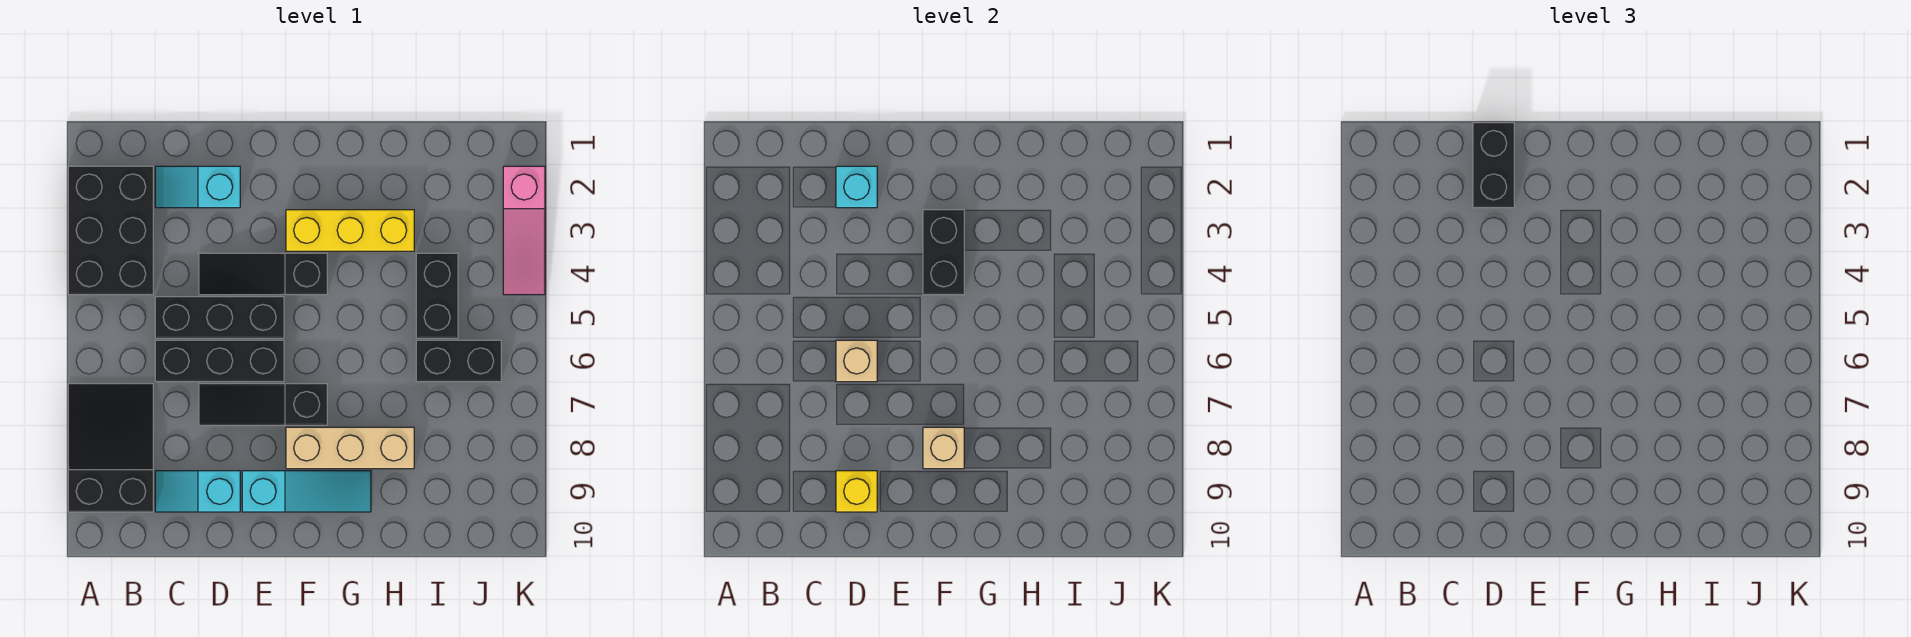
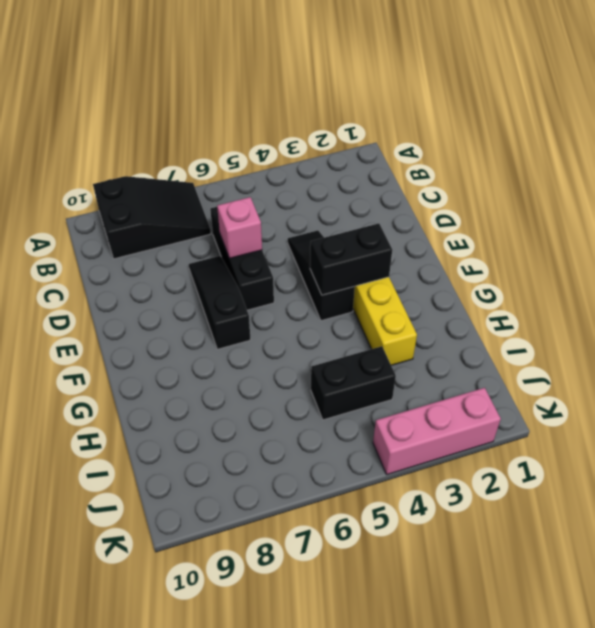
pink 1x1 brick [217,197,262,258] -> tan 1x1 brick [836,340,877,382]
pink 1x3 brick [373,388,501,474] -> pink 1x3 slope [503,166,545,295]
none -> black 2x3 brick [68,166,153,295]
none -> cyan 1x2 slope [155,166,240,208]
none -> black 1x3 brick [155,297,284,338]

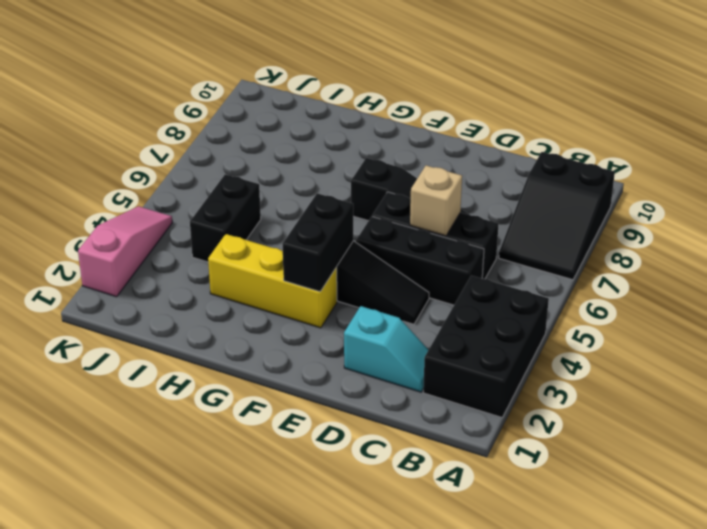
none -> cyan 1x2 slope [155,471,240,512]
none -> cyan 1x3 slope [242,471,371,512]
none -> tan 1x3 brick [286,427,414,469]

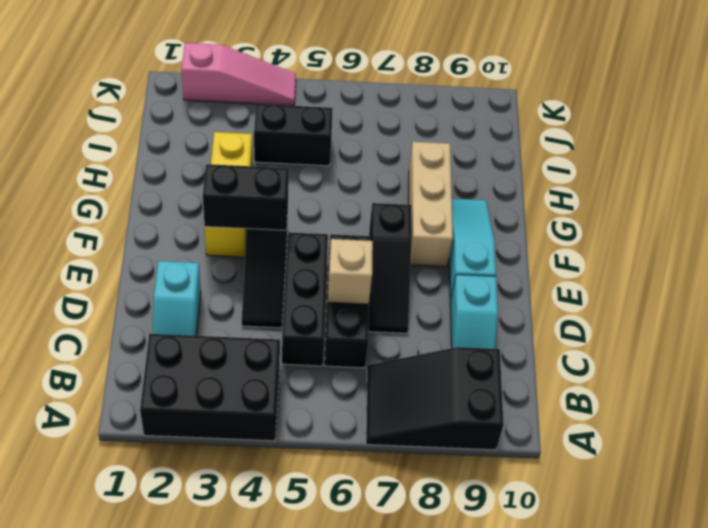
none -> black 1x2 brick [416,340,501,382]
none -> cyan 1x1 brick [836,166,877,208]
none -> yellow 1x1 brick [836,471,877,512]

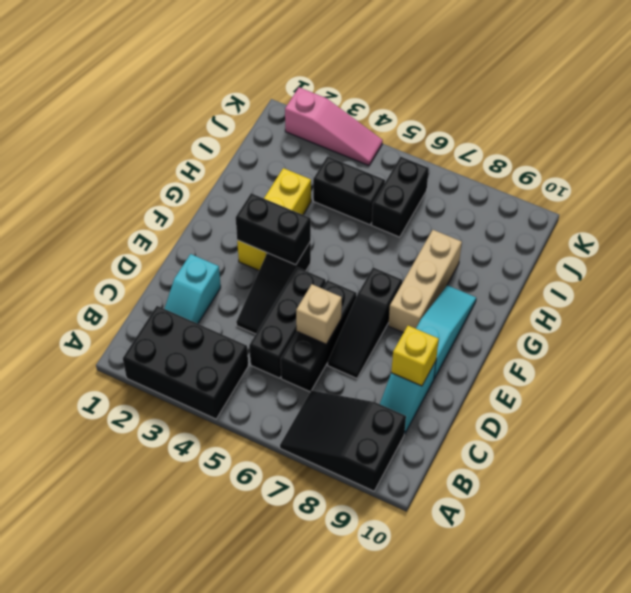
none -> cyan 1x1 brick [836,166,877,208]
none -> tan 1x1 brick [923,427,964,469]
none -> black 1x2 brick [1473,123,1514,208]

